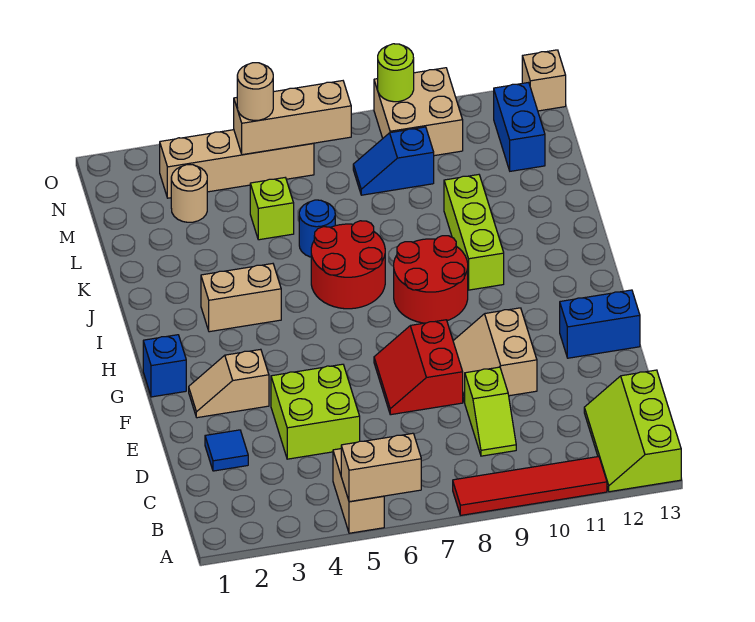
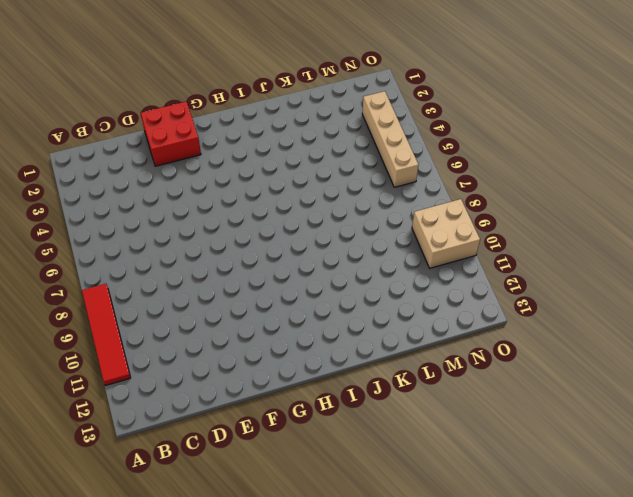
red 2x2 brick [141,102,201,166] -> tan 1x2 slope [189,349,269,418]
none -> tan 1x2 brick [333,449,384,533]
none -> lime 2x3 slope [584,370,681,492]
none -> lime 1x2 slope [465,367,516,456]

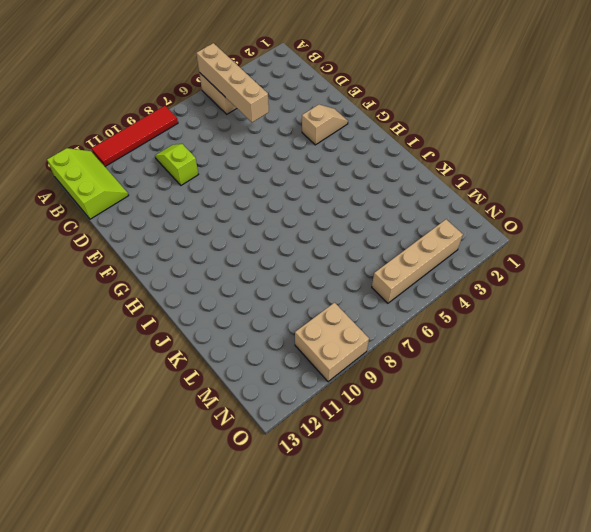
tan 1x4 brick [196,43,269,122] -> tan 1x2 brick [341,433,421,502]
none -> blue 1x1 tile [205,430,248,471]
none -> lime 2x2 brick [271,364,360,459]
none -> red 2x2 slope [374,320,463,415]

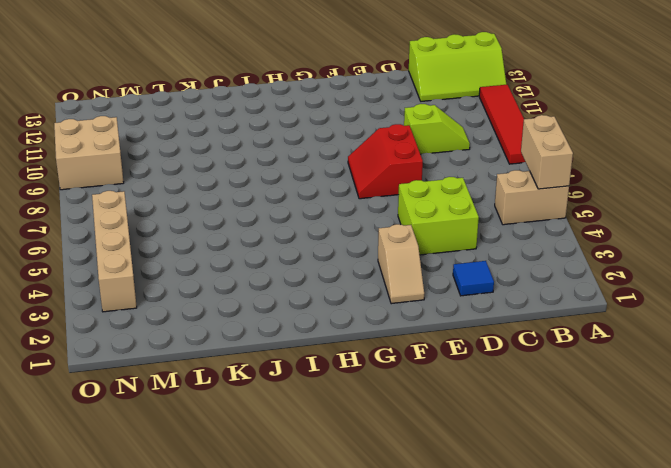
red 2x2 slope [348,124,423,199] -> red 2x2 slope turned to [374,320,463,415]
none -> tan 2x2 slope [453,308,537,403]
none -> blue 1x2 brick [560,290,640,358]
none -> blue 1x1 brick [143,335,186,397]

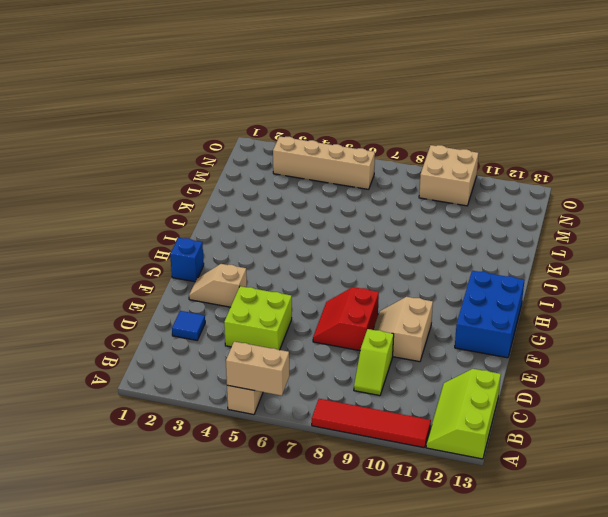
blue 2x3 brick [455,271,524,358] -> blue 1x2 brick [560,290,640,358]
none -> red 2x2 round brick [394,236,468,323]
none -> tan 1x2 brick [201,264,281,332]
none -> red 2x2 round brick [311,221,385,309]

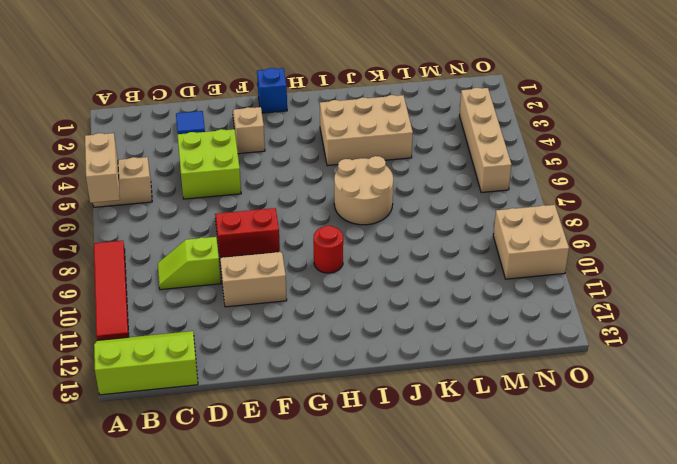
red 1x1 round brick [314,226,343,273] -> red 2x2 round brick [394,236,468,323]
tan 2x3 brick [320,95,413,166] -> tan 1x2 brick [201,264,281,332]
tan 2x2 round brick [334,156,393,225] -> red 2x2 round brick [311,221,385,309]
none -> blue 1x2 brick [560,290,640,358]
none -> lime 1x3 brick [444,175,504,290]
none -> blue 1x1 round brick [299,200,335,257]

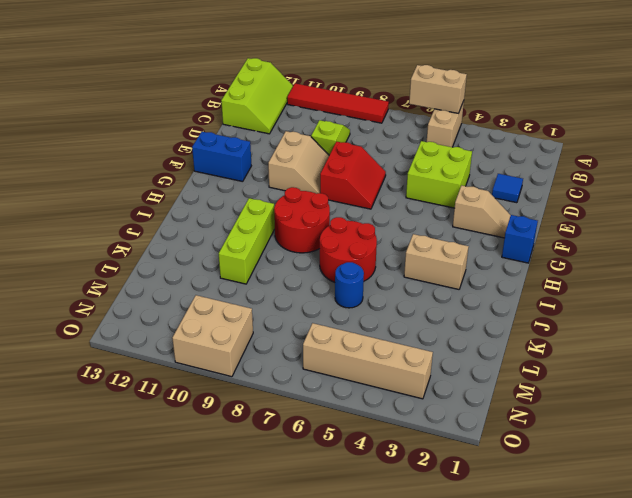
none -> lime 1x1 brick [250,178,294,240]
none -> tan 1x1 round brick [171,165,207,222]
none -> blue 1x2 slope [353,127,434,195]

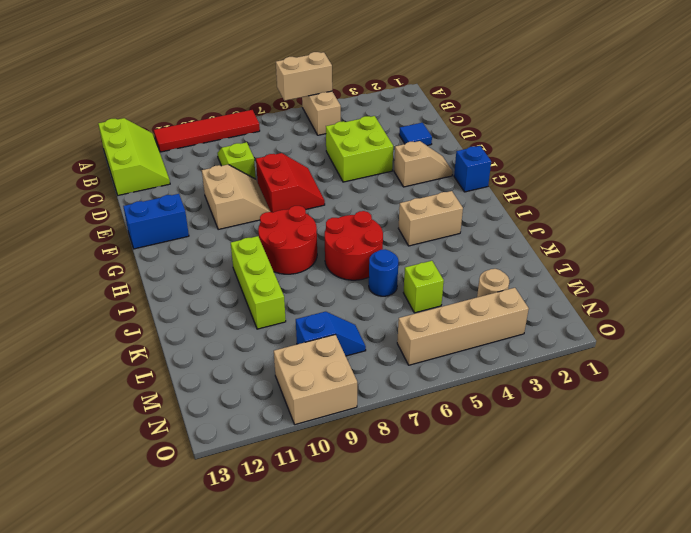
none -> blue 1x2 brick [494,82,545,171]
none -> tan 1x1 brick [522,50,566,111]
none -> tan 1x3 brick [234,81,351,155]

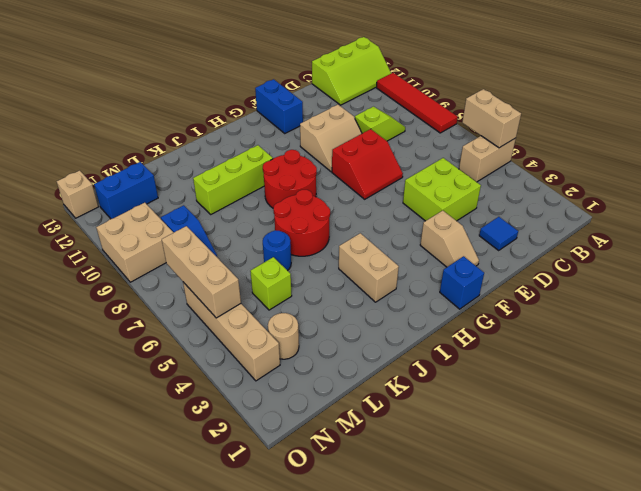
none -> lime 1x1 round brick [378,44,414,102]
none -> tan 1x1 round brick [237,63,273,120]

